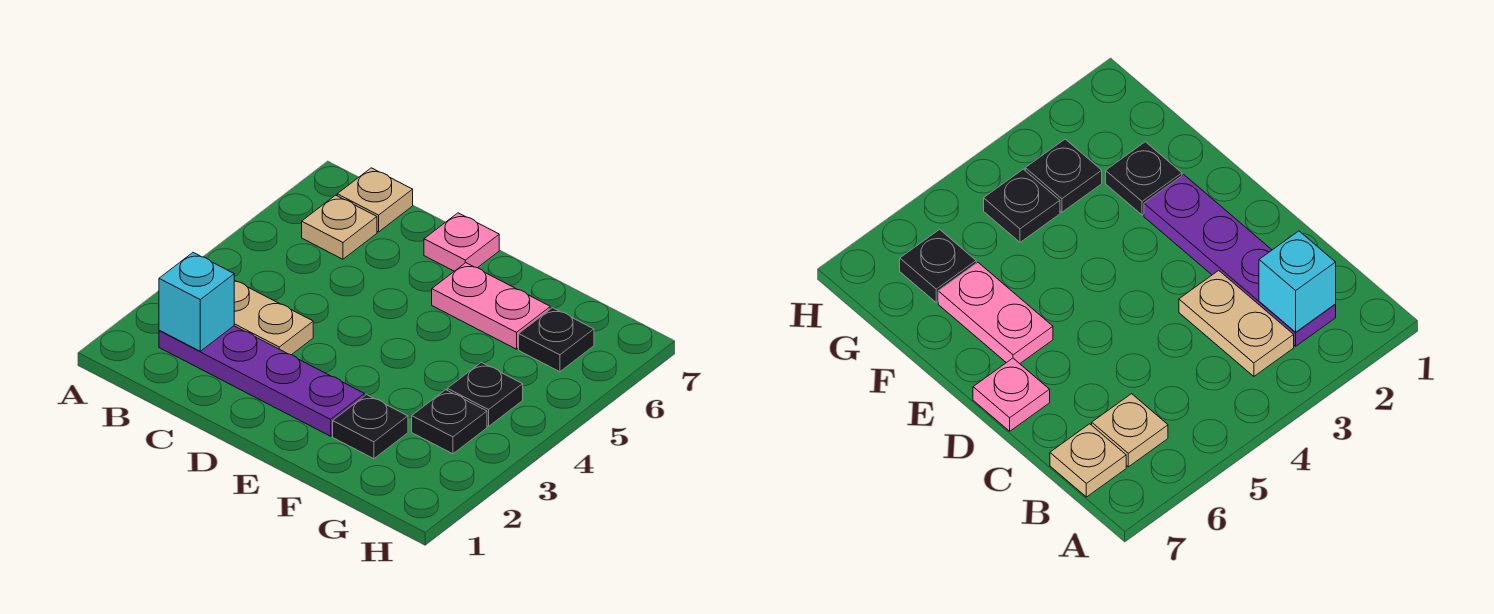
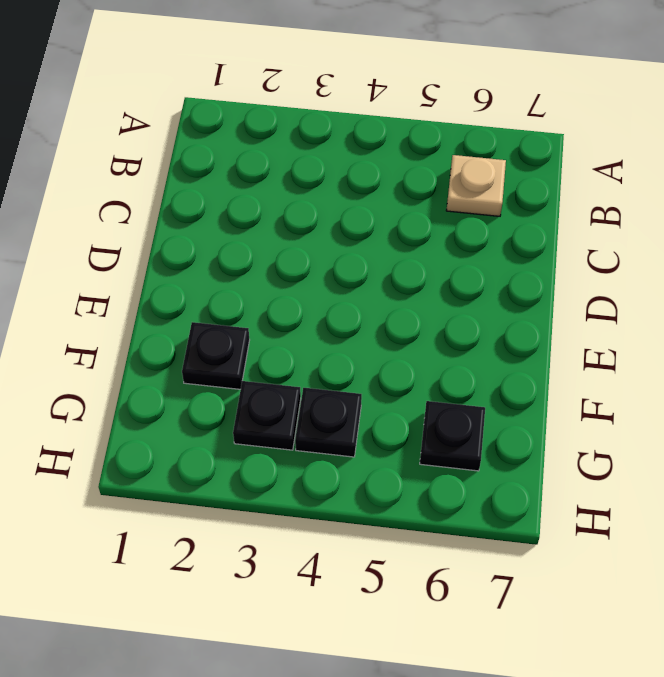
none -> purple 1x4 plate [159,326,364,436]
none -> tan 1x2 plate [234,280,313,355]

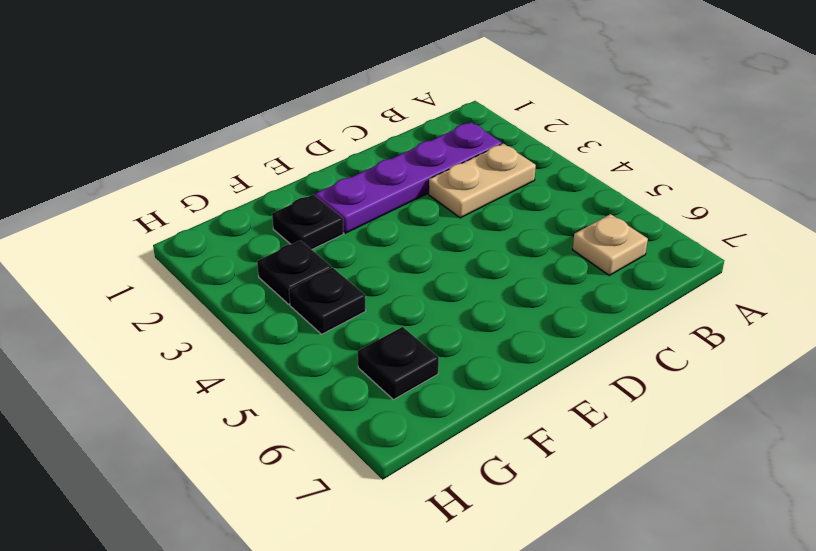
none -> tan 1x1 plate [337,168,413,232]
none -> pink 1x1 plate [424,213,499,271]

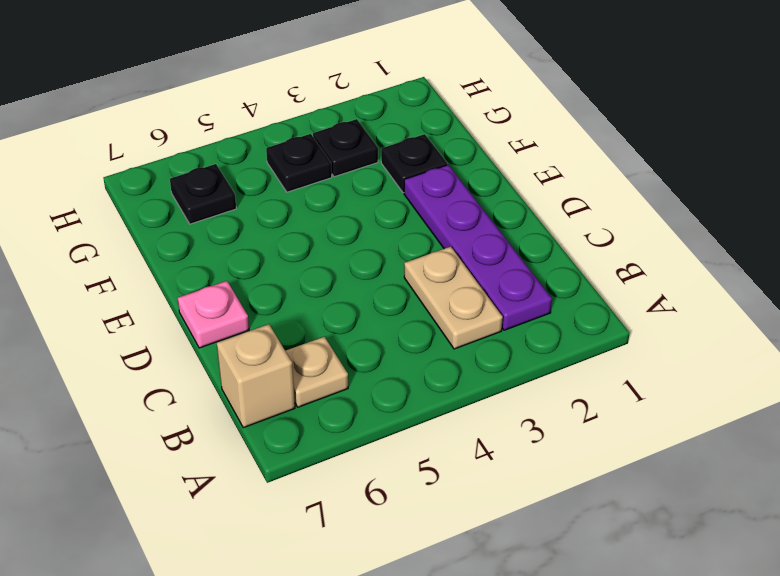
tan 1x1 brick [217,324,295,428] -> tan 1x1 plate [337,168,413,232]
none -> pink 1x2 plate [432,263,550,349]
none -> cyan 1x1 brick [159,253,234,351]

